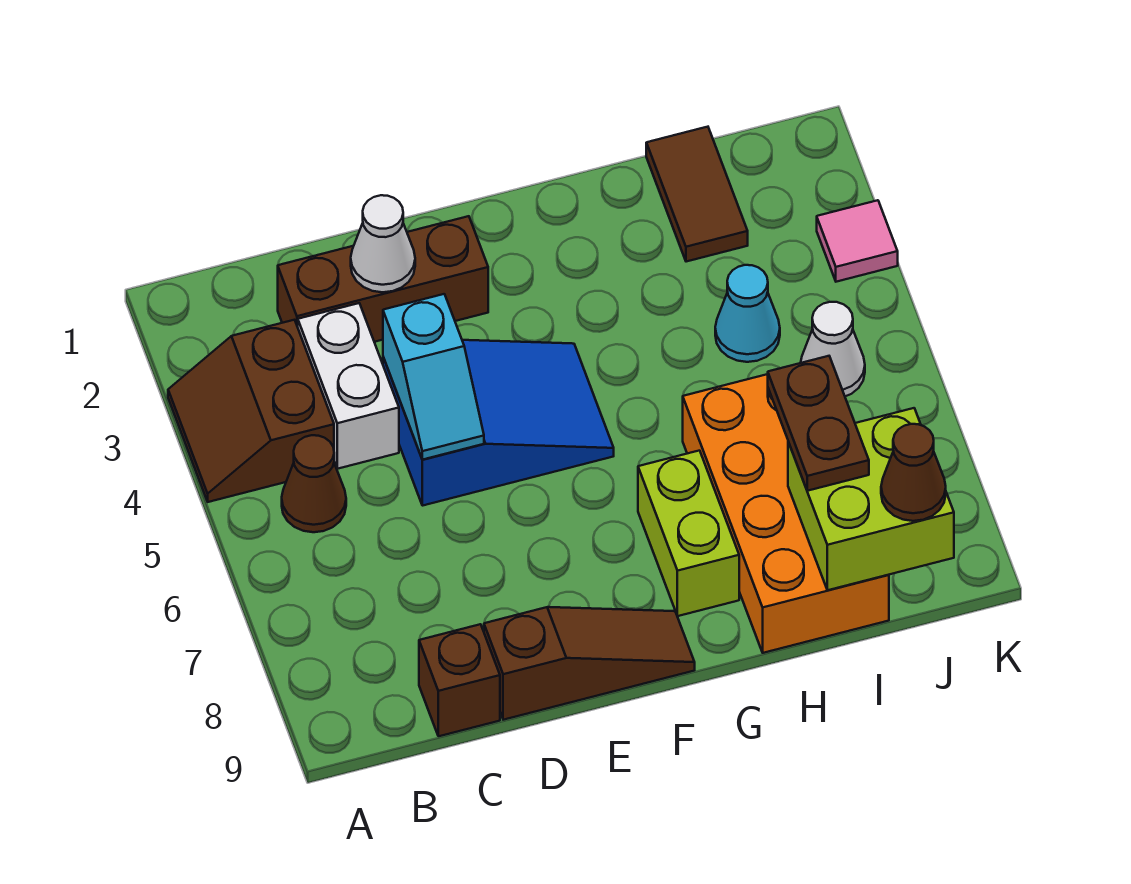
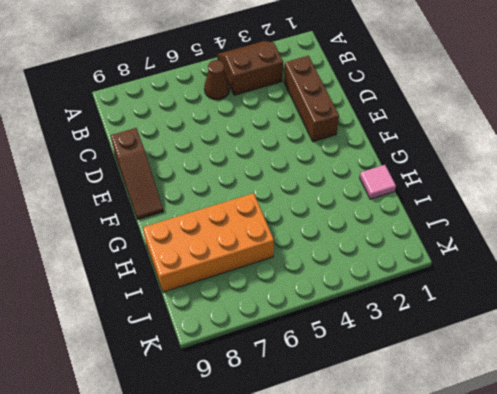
pink 1x1 tile [360,165,396,199] -> pink 1x1 tile moved to [817,200,898,282]
none -> white 1x2 brick [298,303,399,469]
none -> brown 1x1 brick [419,624,500,736]
none -> blue 2x3 slope [383,340,614,506]

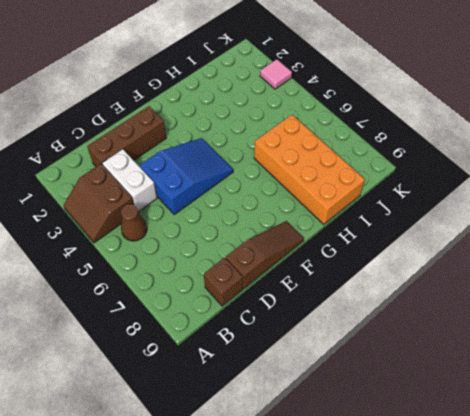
none -> lime 1x2 brick [638,451,739,616]
none -> brown 1x2 tile [646,127,748,262]
none -> cyan 1x1 cone [715,265,780,362]

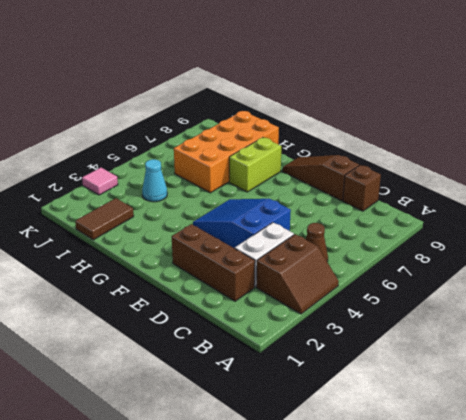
none -> white 1x1 cone [801,302,865,396]
none -> white 1x1 cone [351,195,415,292]
none -> cyan 1x2 slope [383,294,484,460]

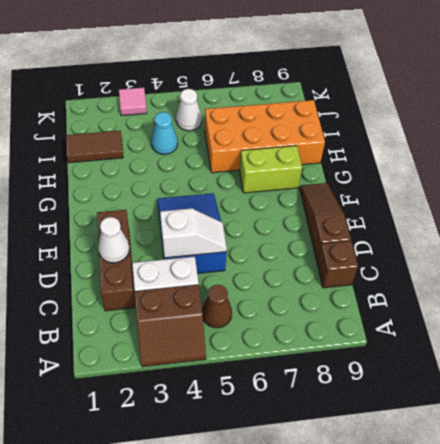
white 1x2 slope [160,208,227,258] -> cyan 1x2 slope [383,294,484,460]
none -> lime 2x2 brick [788,408,954,590]
none -> brown 1x2 plate [768,356,869,491]
none -> brown 1x1 cone [881,424,946,521]

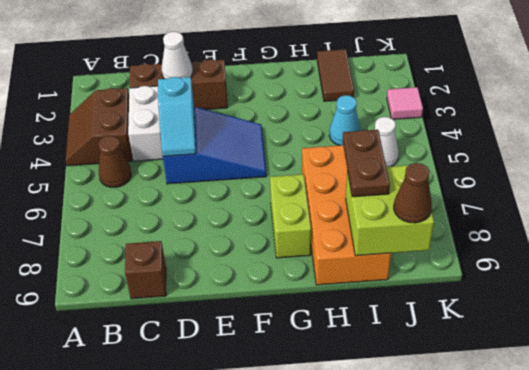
none -> brown 1x3 slope [484,607,695,720]

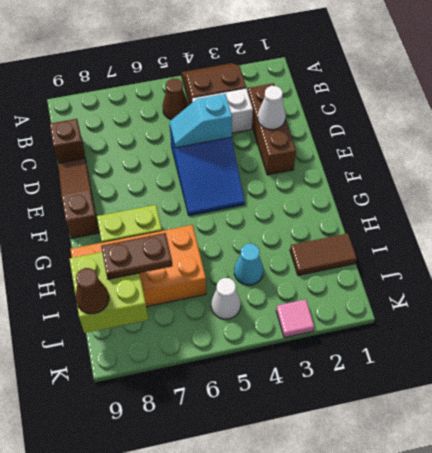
brown 1x3 slope [58,158,99,239] -> brown 1x3 slope turned to [484,607,695,720]

